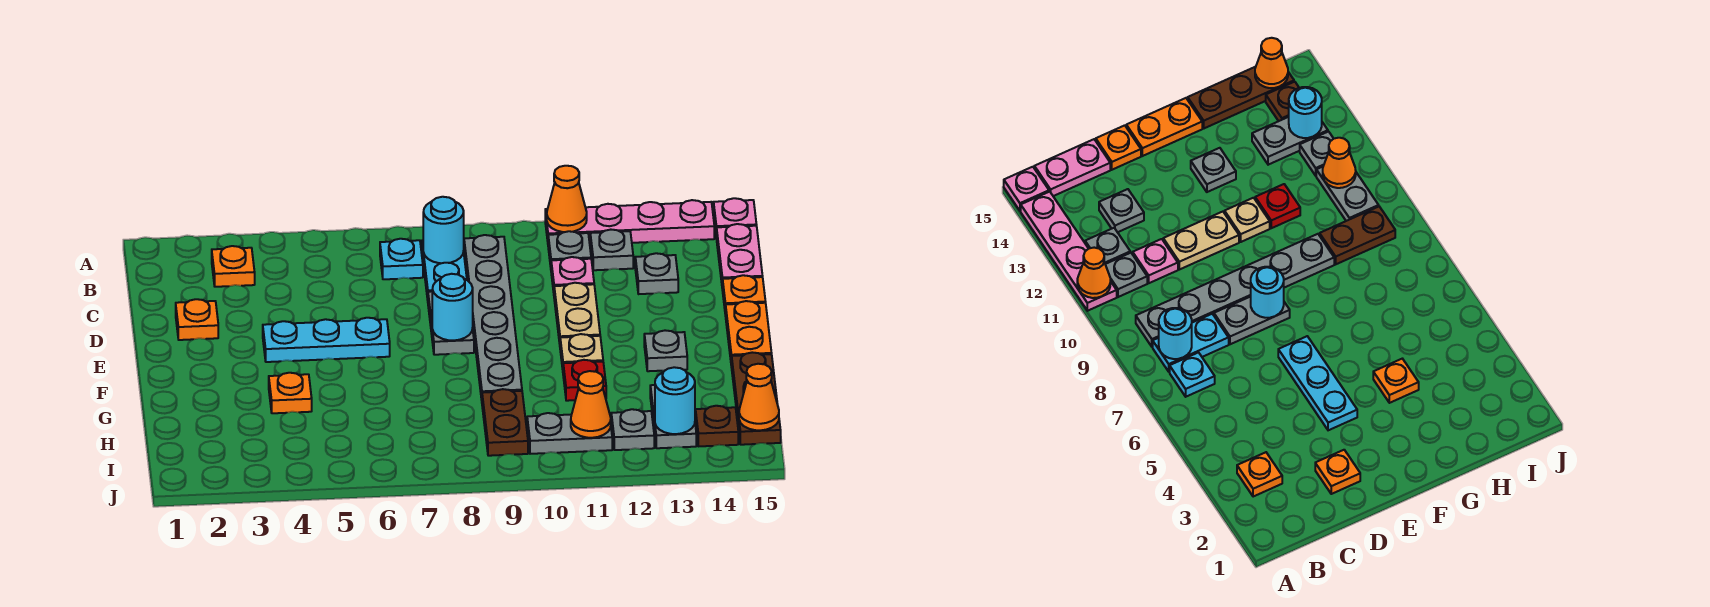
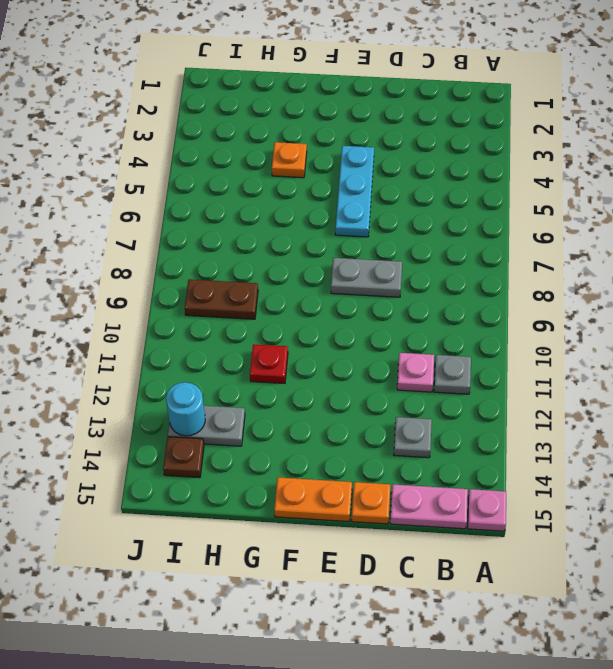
none -> pink 1x4 plate [545,200,714,243]
none -> orange 1x1 plate [212,246,255,287]
none -> cyan 1x1 plate [380,239,423,279]
none -> cyan 1x2 plate [422,240,467,300]

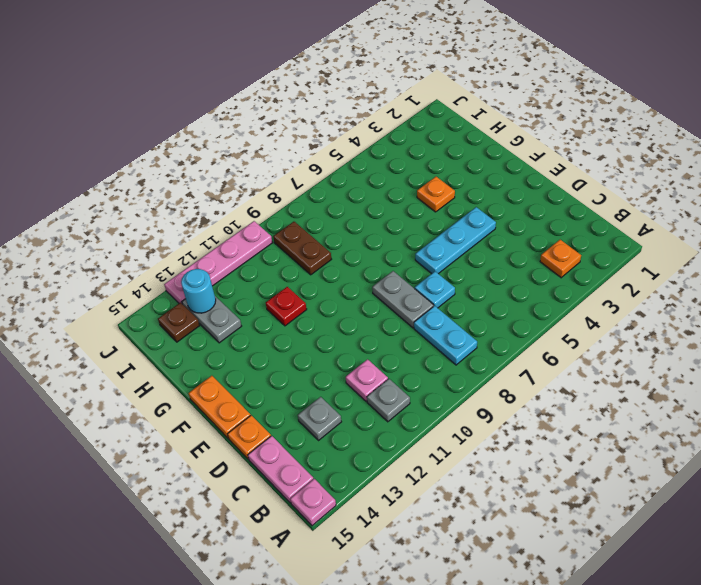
cyan 1x1 plate [415,272,455,308] -> cyan 1x1 plate moved to [380,239,423,279]
pink 1x4 plate [164,221,272,303] -> pink 1x4 plate moved to [545,200,714,243]
none -> grey 1x6 plate [464,235,522,400]
none -> grey 1x1 plate [590,230,633,270]
none -> orange 1x1 plate [176,299,218,340]
none -> tan 1x2 plate [554,283,600,344]

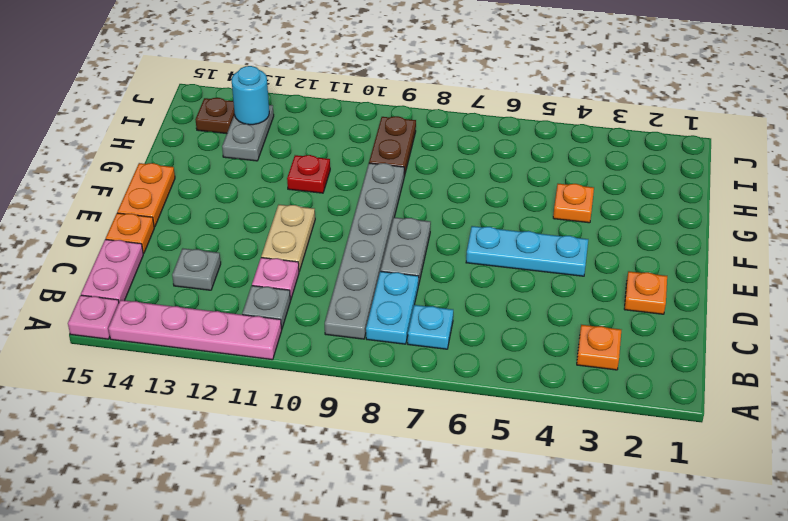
none -> grey 1x1 plate [590,230,633,270]
none -> tan 1x1 plate [560,334,603,369]
none -> grey 1x1 plate [644,330,687,371]
none -> brown 1x3 plate [732,352,781,445]

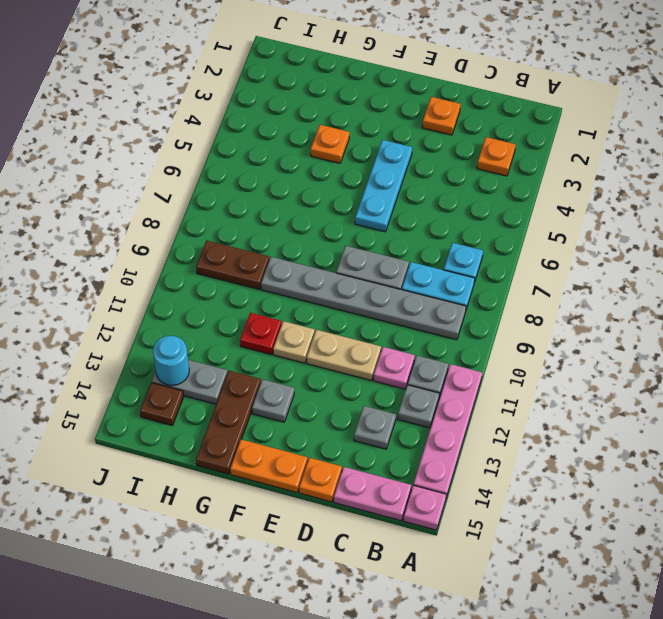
brown 1x3 plate [196,371,261,474] -> brown 1x3 plate turned to [732,352,781,445]
none -> grey 1x2 plate [527,413,612,454]
none -> grey 1x1 plate [611,409,654,450]
none -> orange 1x1 cone [547,166,587,232]
none -> cyan 1x1 round brick [423,197,464,263]

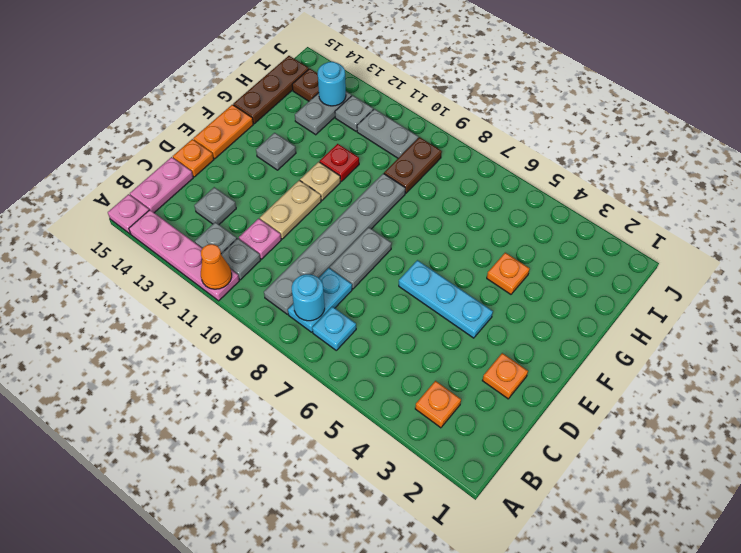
none -> cyan 1x1 round brick [432,274,473,340]
none -> orange 1x1 cone [571,371,611,438]
none -> orange 1x1 cone [739,364,779,430]

